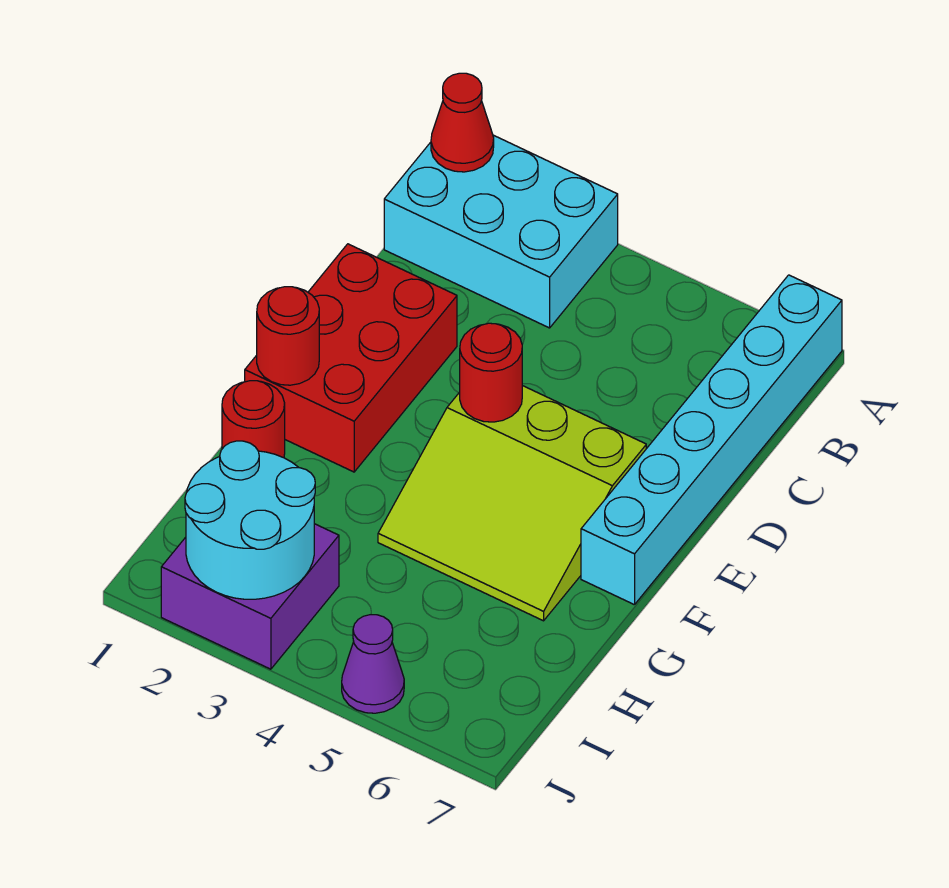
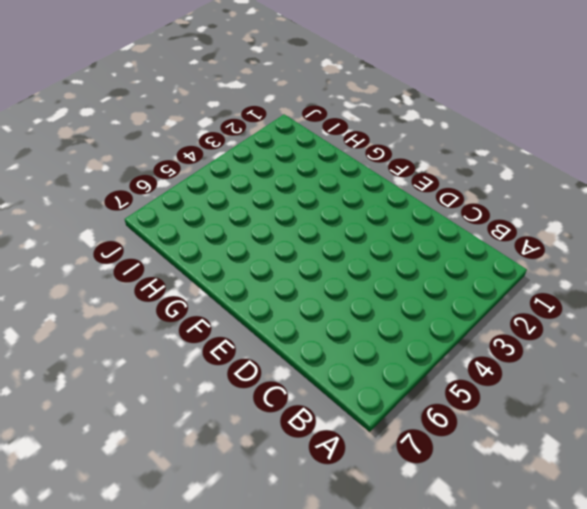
none -> cyan 2x3 brick [384,135,618,328]
none -> cyan 1x6 brick [581,275,842,605]

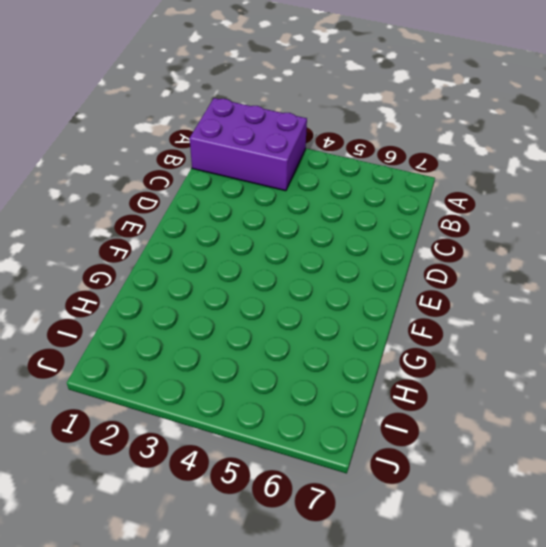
purple 2x3 brick [190,98,307,191] -> cyan 2x3 brick [384,135,618,328]
none -> cyan 1x6 brick [581,275,842,605]
none -> red 2x3 brick [245,244,457,472]

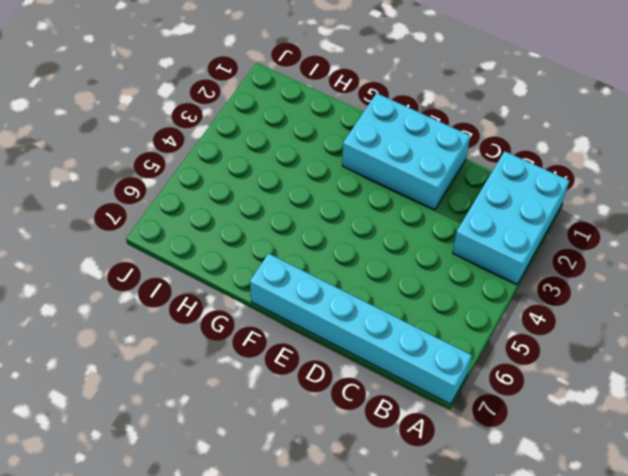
cyan 2x3 brick [342,93,470,210] -> red 2x3 brick [245,244,457,472]
none -> lime 3x3 slope [378,386,646,621]
none -> red 1x1 round brick [222,381,285,458]

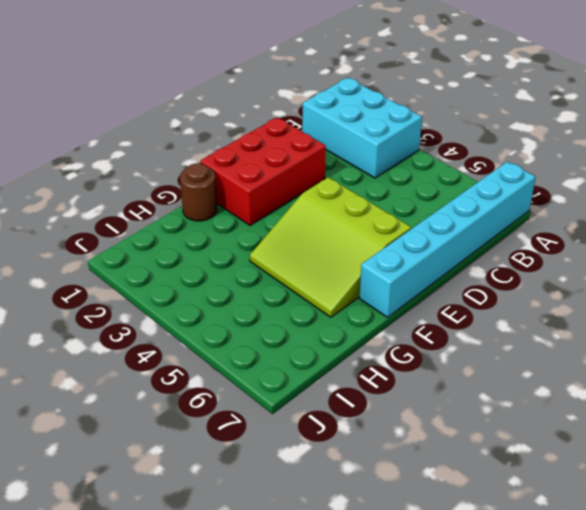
brown 1x1 round brick [180,163,217,221] -> red 1x1 round brick [222,381,285,458]
none -> purple 2x2 brick [161,524,339,669]
none -> purple 1x1 cone [342,615,404,713]

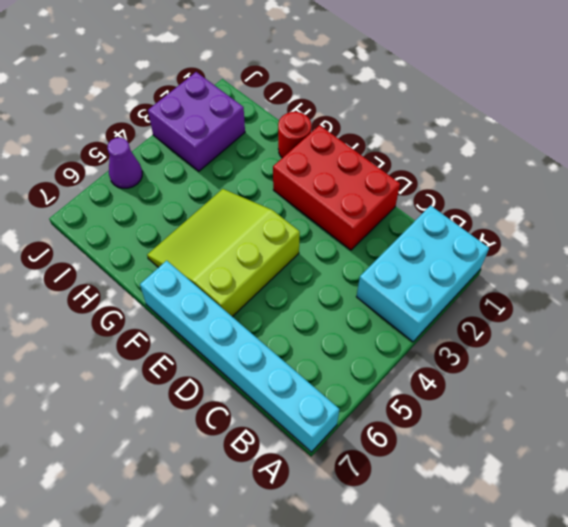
none -> red 1x1 cone [431,73,494,172]
none -> red 1x1 round brick [460,323,522,422]

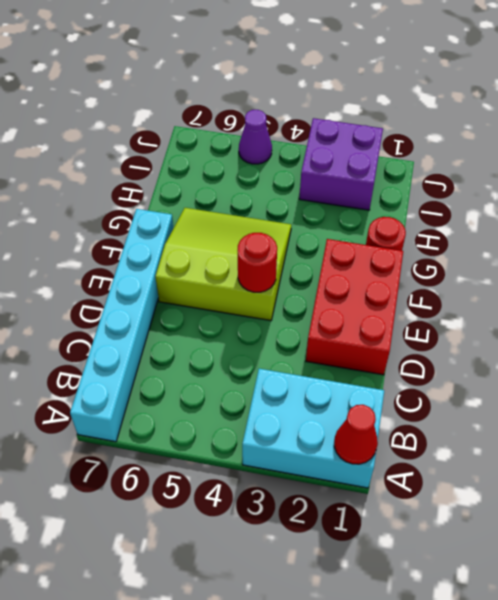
none -> red 1x1 round brick [257,287,319,385]
none -> cyan 2x2 round brick [185,441,315,599]

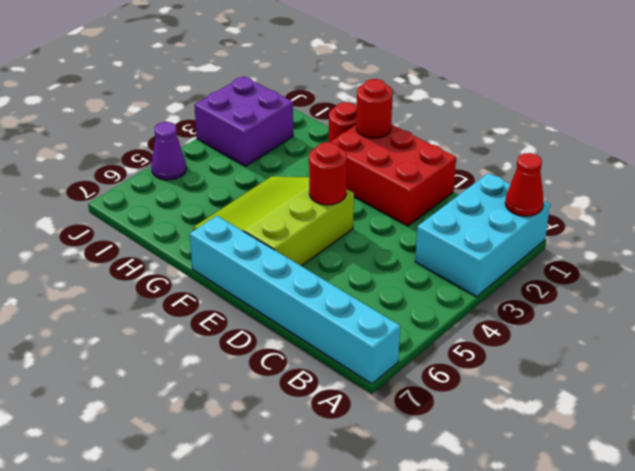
none -> cyan 2x2 round brick [185,441,315,599]

